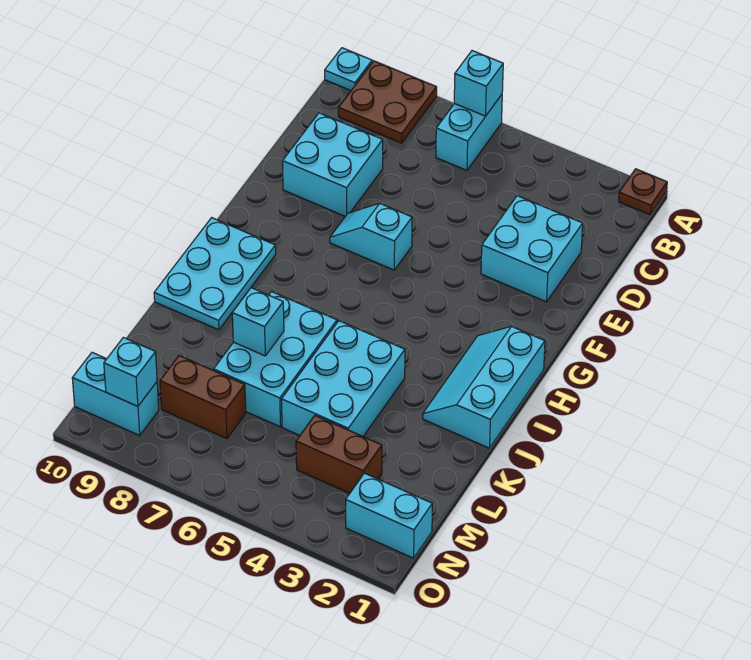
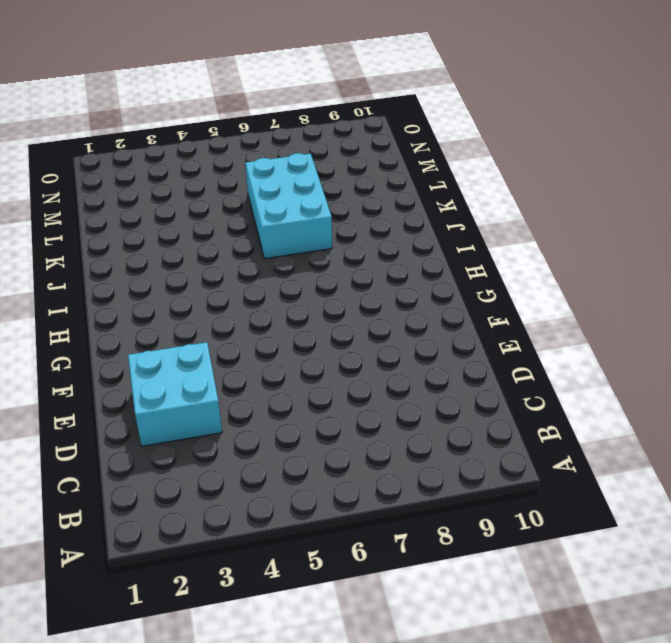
none -> brown 1x1 plate [619,169,667,215]
none -> cyan 1x2 brick [436,95,502,170]
none -> brown 2x2 plate [338,61,437,143]

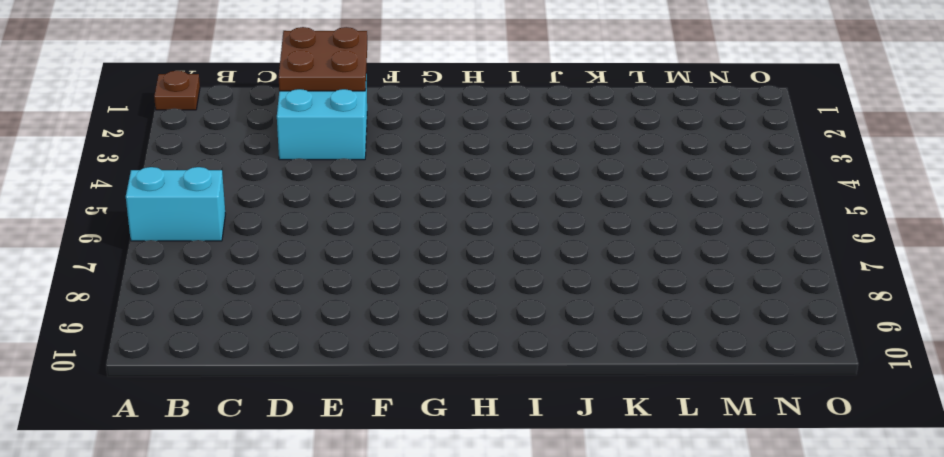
brown 2x2 plate [279,27,367,91] -> brown 2x2 plate moved to [338,61,437,143]
none -> cyan 1x1 plate [325,48,372,90]
none -> cyan 2x2 brick [282,113,383,216]
none -> cyan 1x2 slope [330,203,412,270]

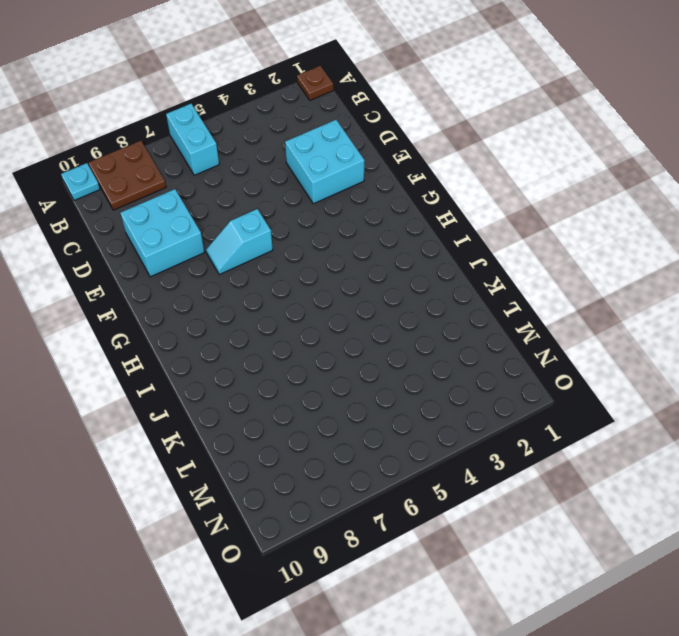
none -> cyan 2x3 slope [423,326,545,448]
none -> cyan 2x3 plate [154,218,276,330]
none -> cyan 2x3 brick [281,321,405,436]

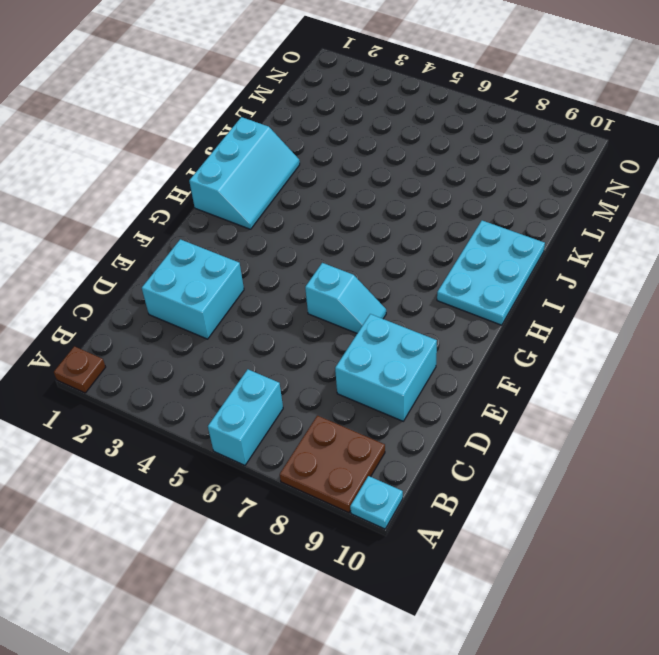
none -> cyan 2x3 brick [281,321,405,436]
none -> cyan 2x3 brick [214,292,337,427]
none -> brown 1x2 brick [296,416,382,493]

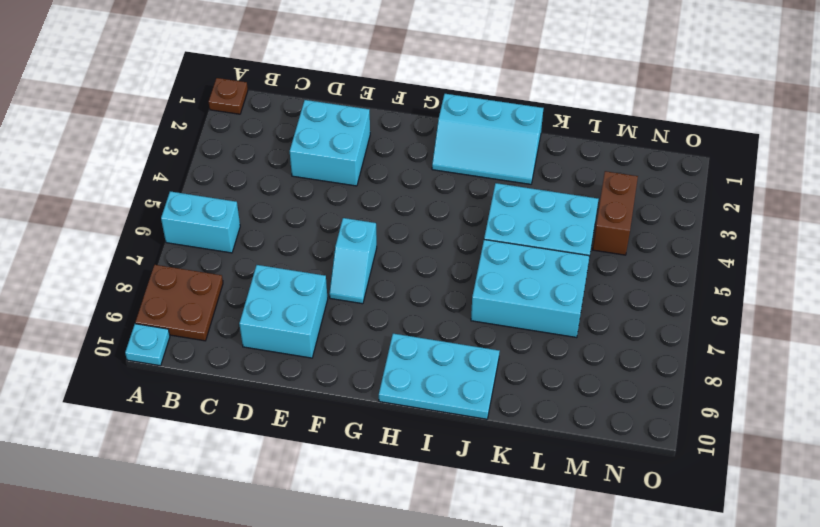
none -> brown 1x2 brick [160,356,246,439]
none -> cyan 1x2 brick [346,473,432,558]
none -> cyan 1x2 brick [72,352,159,435]

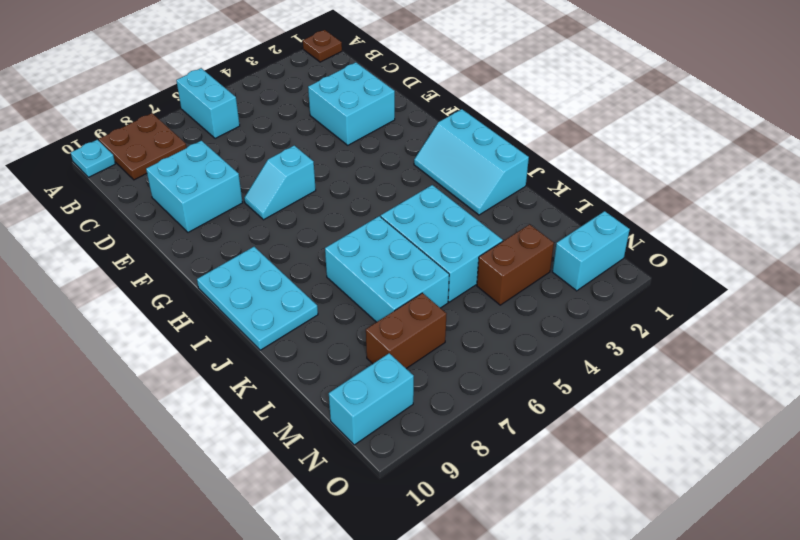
none -> cyan 1x1 brick [454,51,503,116]
none -> cyan 1x1 brick [232,288,284,356]
none -> cyan 1x1 brick [104,337,157,406]

